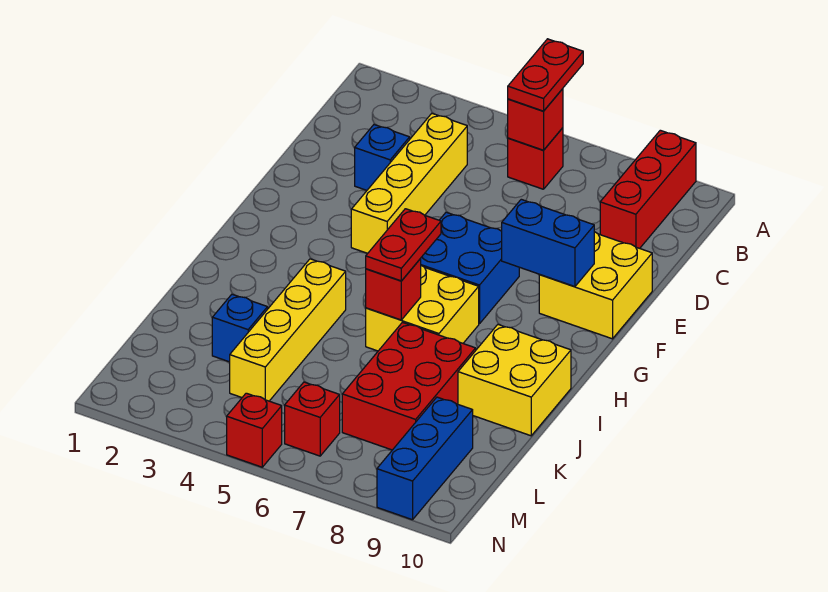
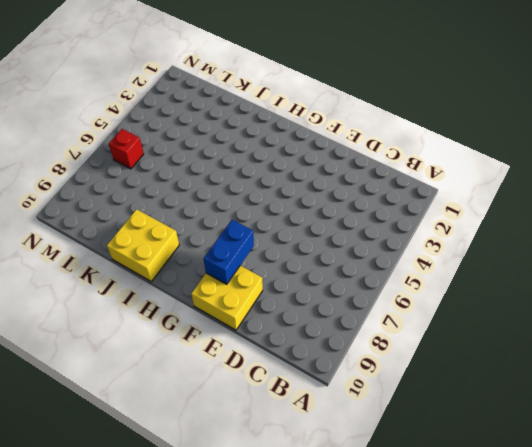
none -> red 1x3 brick [600,130,696,248]
none -> red 1x1 brick [508,128,563,189]
none -> yellow 1x4 brick [351,114,467,253]

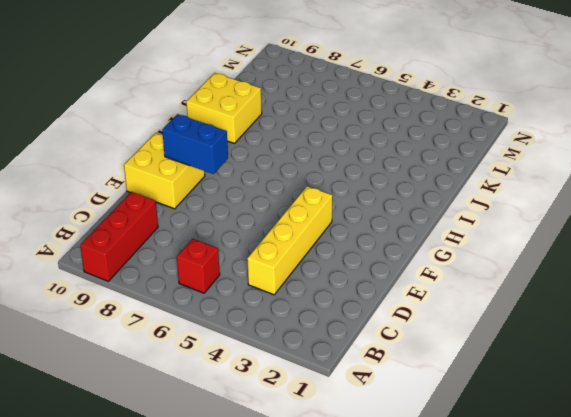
none -> blue 1x1 brick [355,125,410,190]
none -> blue 2x2 brick [420,212,519,324]
none -> yellow 2x2 brick [366,265,479,351]

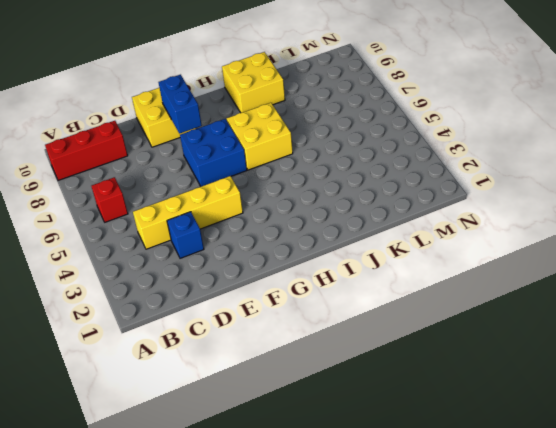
none -> yellow 1x4 brick [230,259,346,401]
none -> red 2x3 brick [342,322,476,450]
none -> blue 1x1 brick [212,294,268,362]

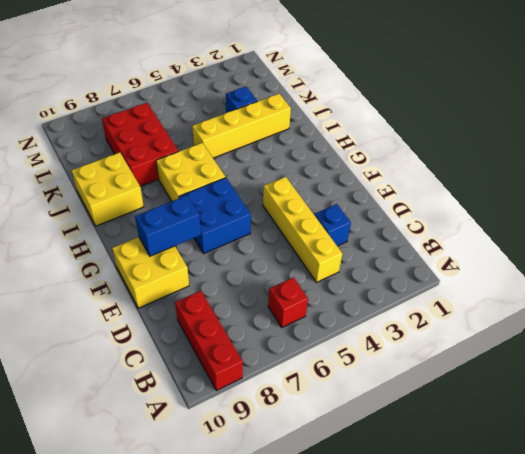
yellow 1x4 brick [192,94,291,158] -> yellow 1x4 brick turned to [230,259,346,401]
none -> blue 1x3 brick [377,397,473,520]
none -> red 1x1 brick [285,382,340,456]
none -> red 1x1 brick [227,393,282,467]

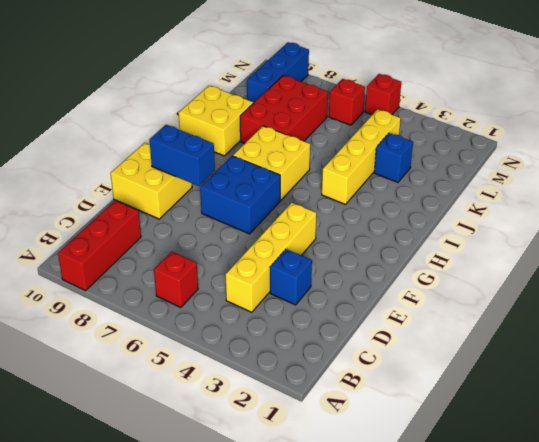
none -> red 1x1 brick [508,89,563,150]
none -> red 1x1 brick [366,259,421,320]
none -> red 1x2 plate [508,39,583,111]

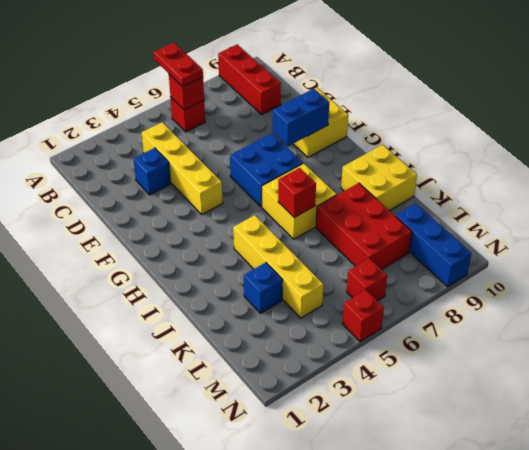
none -> red 1x2 plate [366,209,441,281]

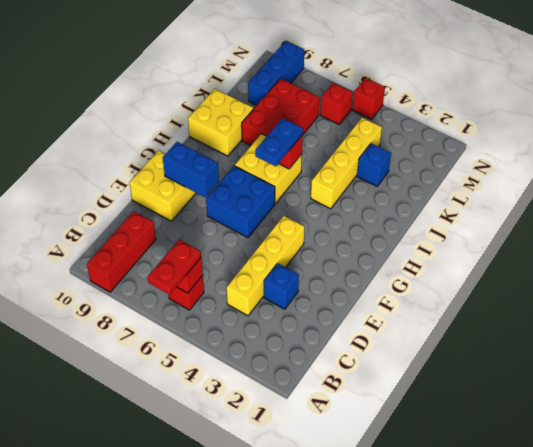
blue 1x2 plate [255,118,303,166] -> red 1x2 plate [366,209,441,281]

